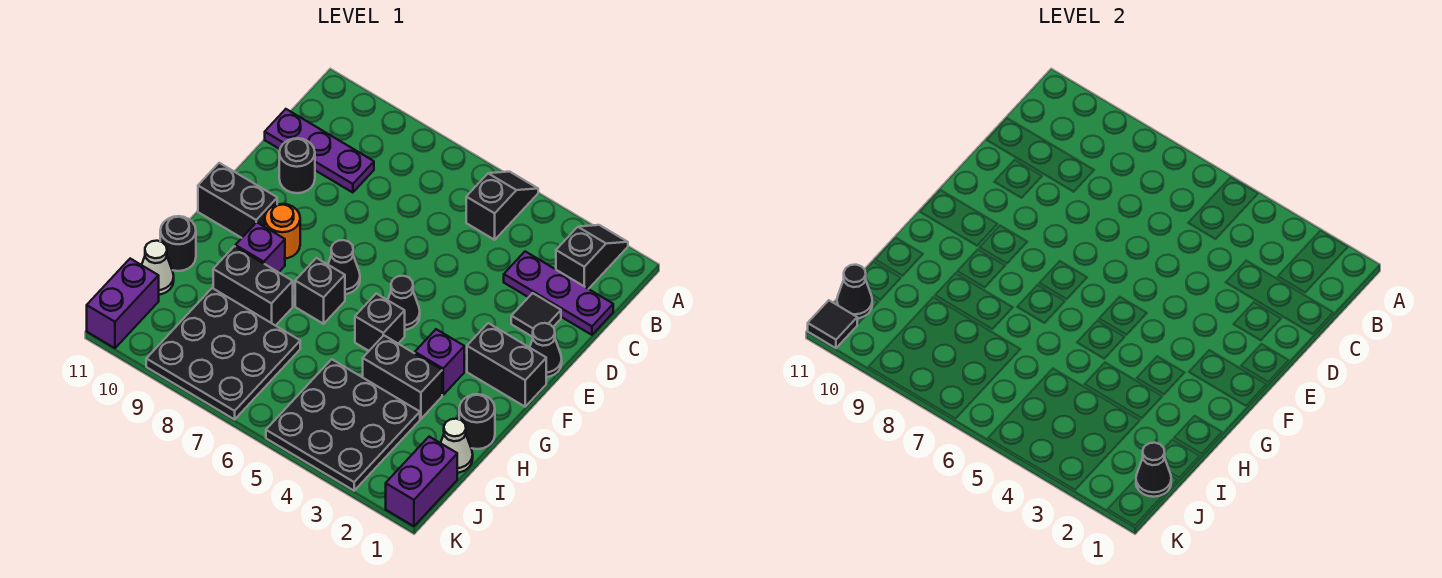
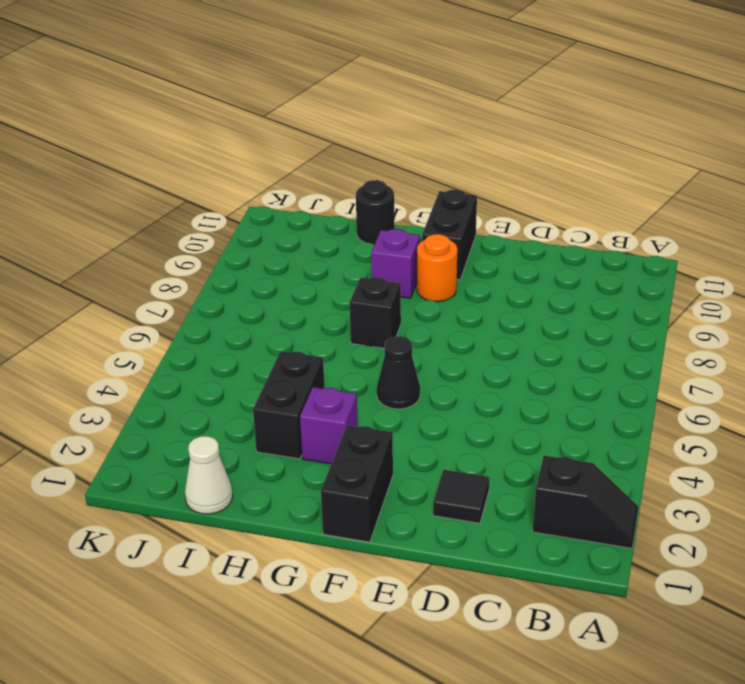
none -> black 1x2 slope [466,172,538,240]
none -> purple 1x3 plate [504,252,613,335]
none -> purple 1x3 plate [265,109,374,193]

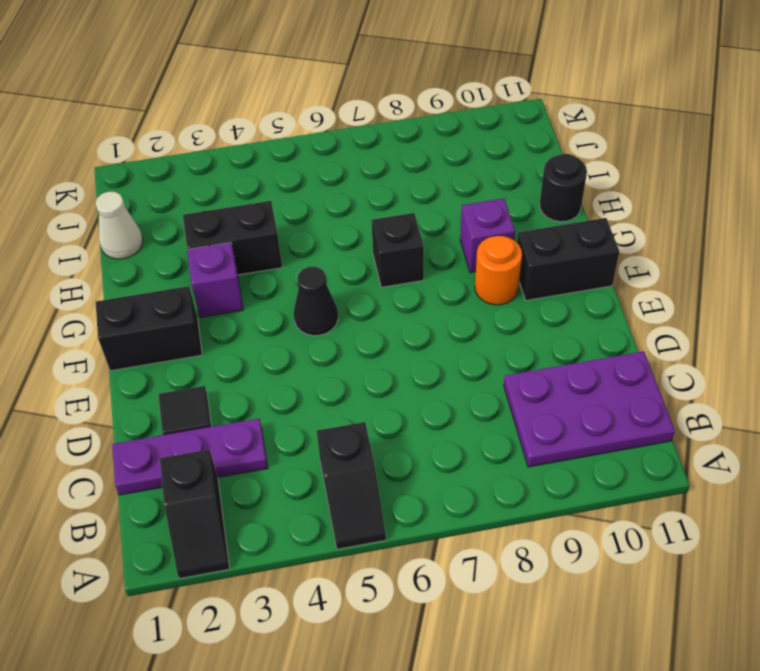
purple 2x3 plate [504,351,675,467] -> purple 1x3 plate [265,109,374,193]
none -> black 1x1 round brick [279,138,315,193]
none -> black 1x1 cone [530,323,562,377]
none -> black 1x1 cone [328,240,360,294]

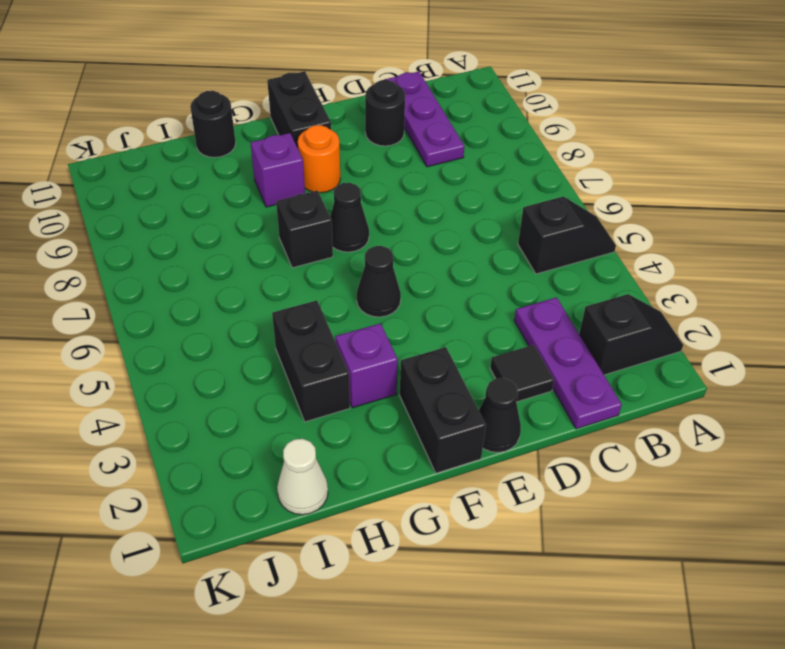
none -> black 1x1 brick [355,294,405,351]
none -> black 1x1 round brick [459,394,495,449]
none -> black 1x2 brick [213,246,293,326]

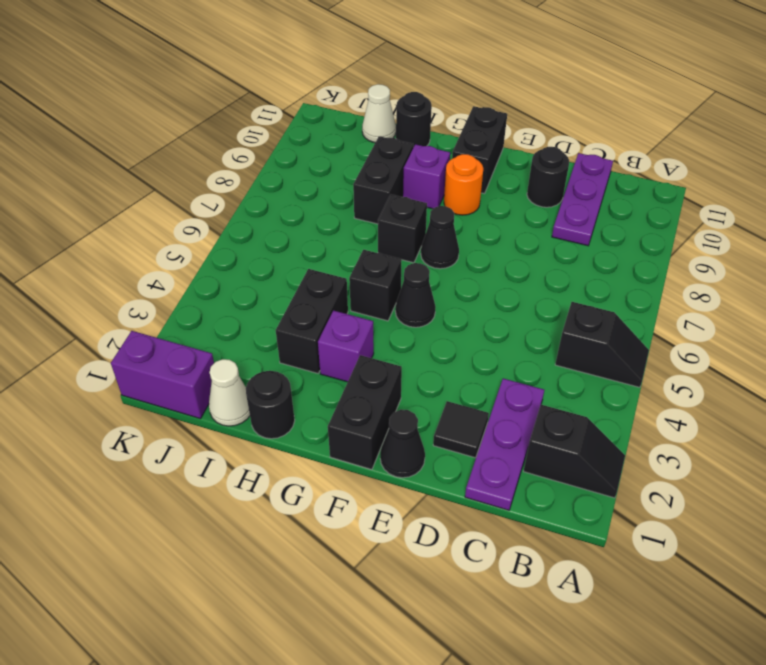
none -> black 3x3 plate [266,359,420,491]
none -> black 3x3 plate [146,288,300,419]
none -> purple 1x2 brick [87,259,159,348]

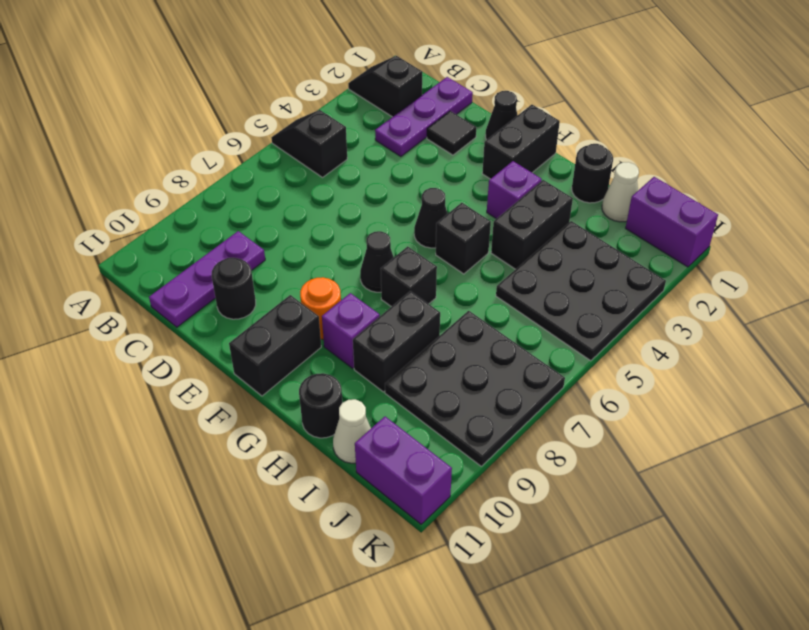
none -> black 1x1 cone [1136,443,1171,497]
none -> black 1x1 cone [837,265,872,318]
none -> black 1x1 tile [808,300,857,348]

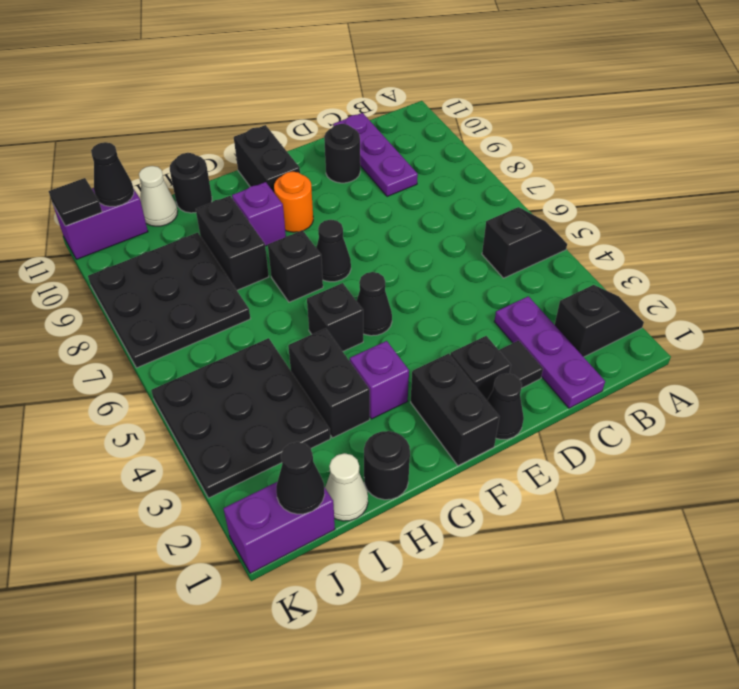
black 1x1 brick [451,336,511,400] -> none

